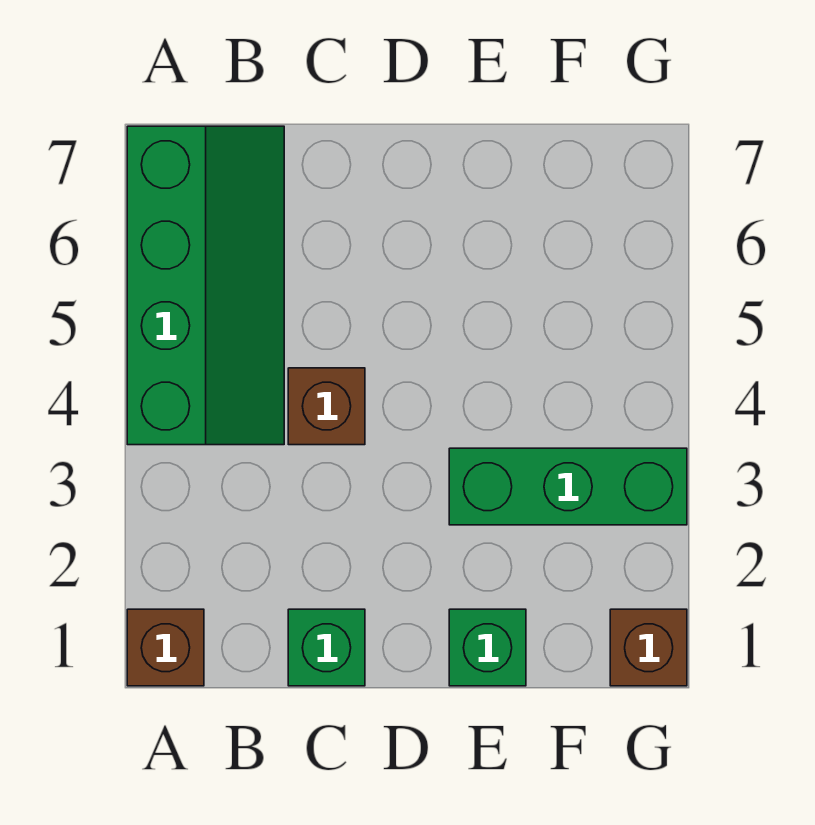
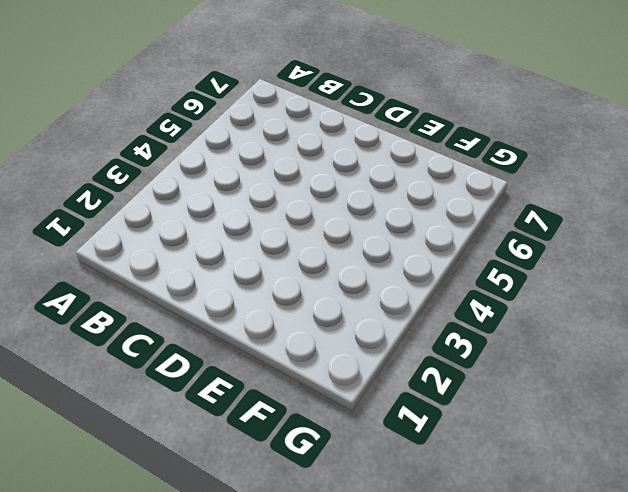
none -> brown 1x1 brick [127,609,204,686]
none -> green 2x4 slope [127,126,284,445]

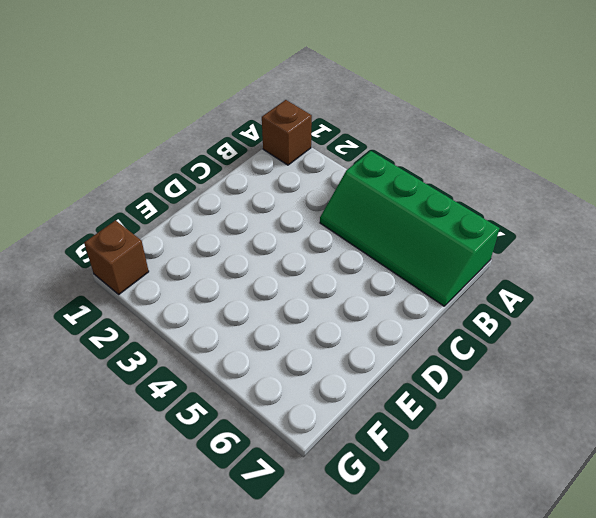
none -> green 1x1 brick [288,609,365,686]
none -> brown 1x1 brick [288,368,365,445]

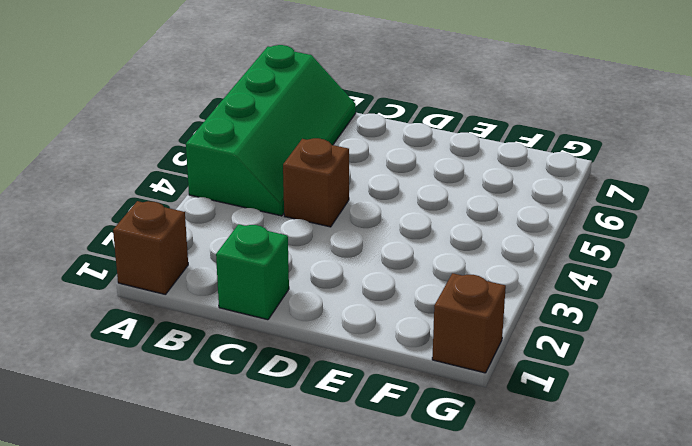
none -> green 1x1 brick [449,609,526,686]
none -> green 1x3 brick [449,448,687,525]

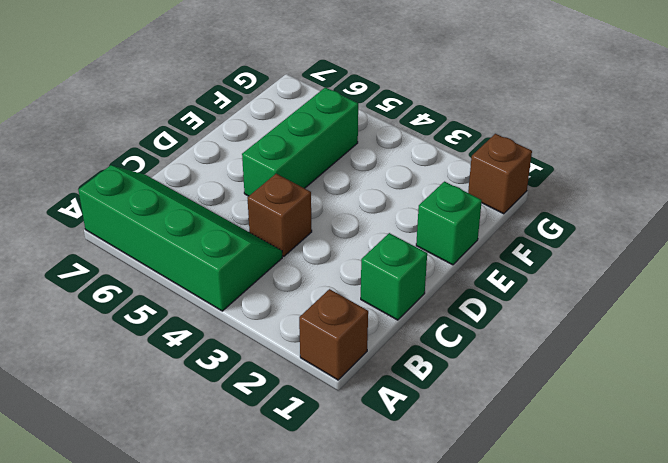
green 1x3 brick [242,87,358,196] -> green 1x3 brick moved to [449,448,687,525]

